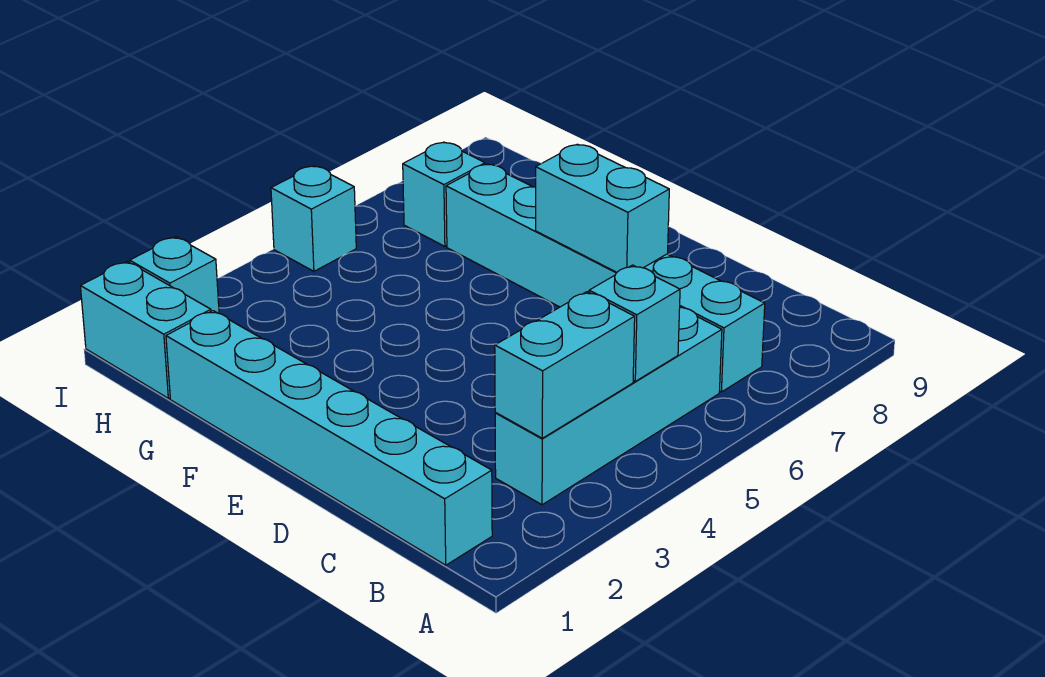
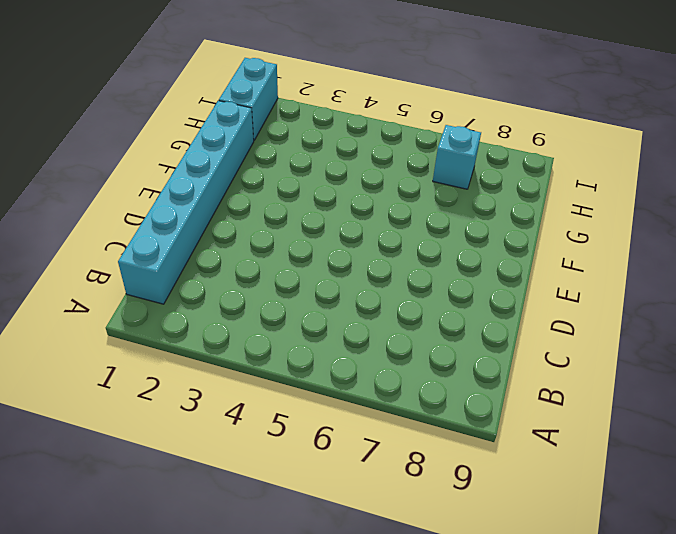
none -> cyan 1x4 brick [495,307,722,505]
none -> cyan 1x6 brick [446,164,765,392]

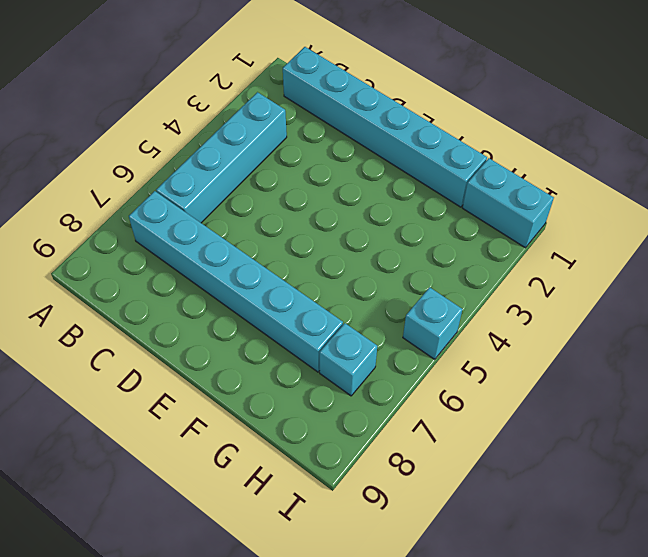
none -> cyan 1x1 brick [130,237,219,313]
none -> cyan 1x2 brick [495,292,635,438]

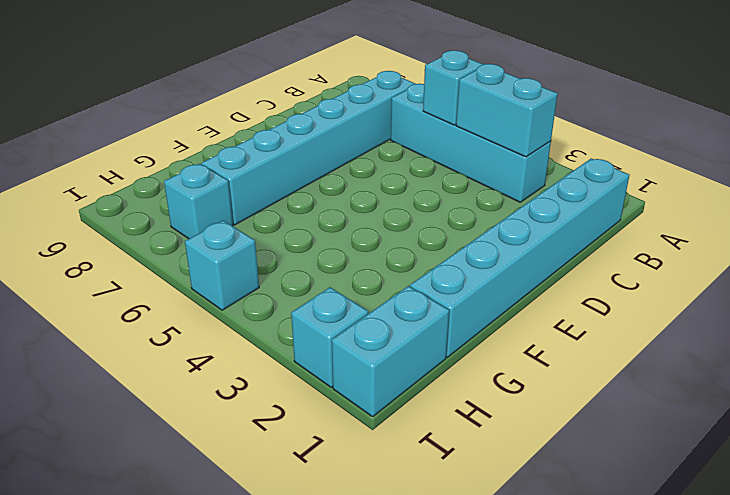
none -> cyan 1x2 brick [536,144,669,272]

